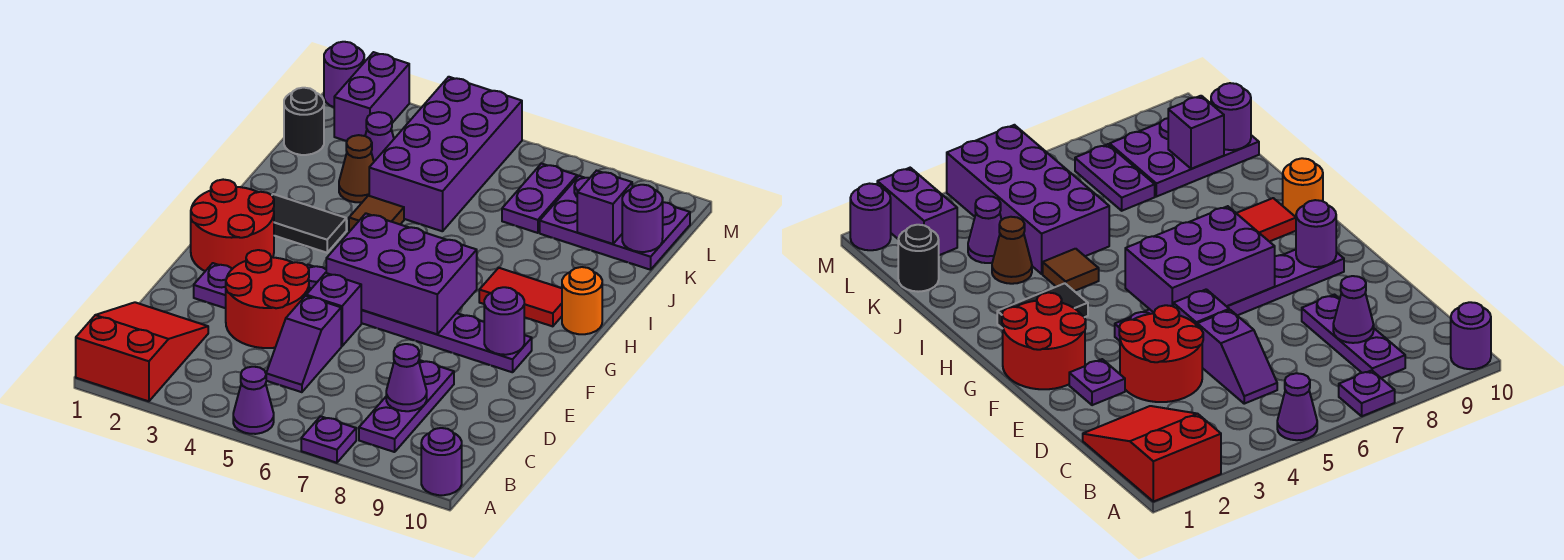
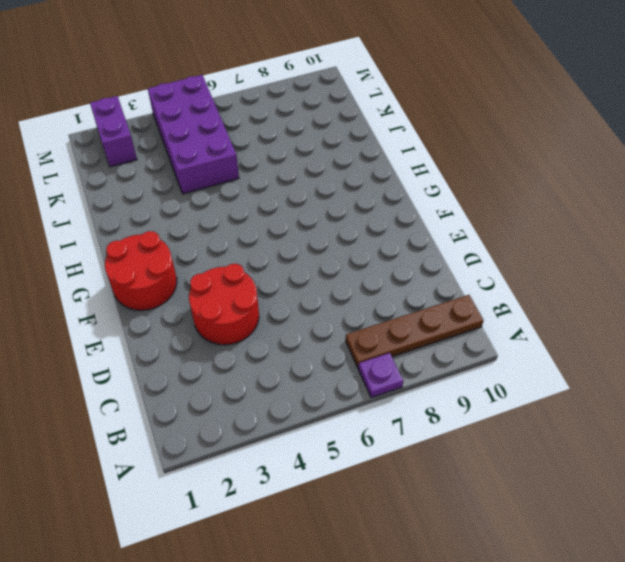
brown 1x4 plate [346,295,483,368] -> purple 1x3 plate [359,360,454,452]
none -> red 2x3 slope [76,302,208,401]
none -> purple 1x1 cone [233,367,274,434]
none -> purple 1x1 round brick [421,428,462,495]

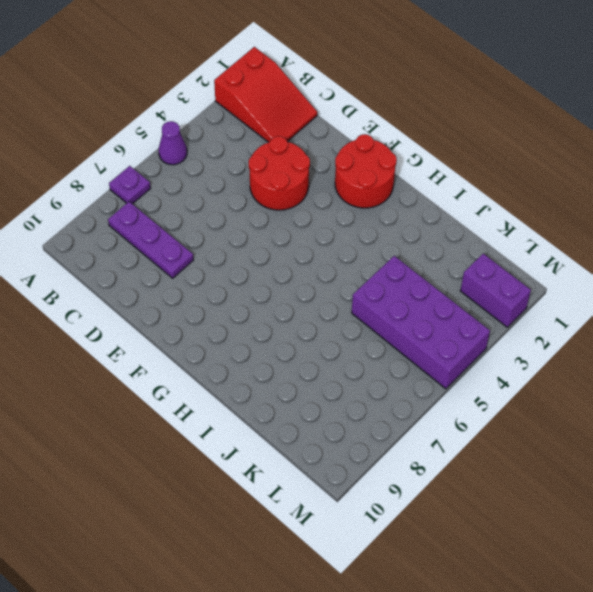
none -> purple 1x1 round brick [421,428,462,495]
none -> purple 1x2 slope [266,296,341,392]
none -> purple 1x1 plate [194,263,232,308]

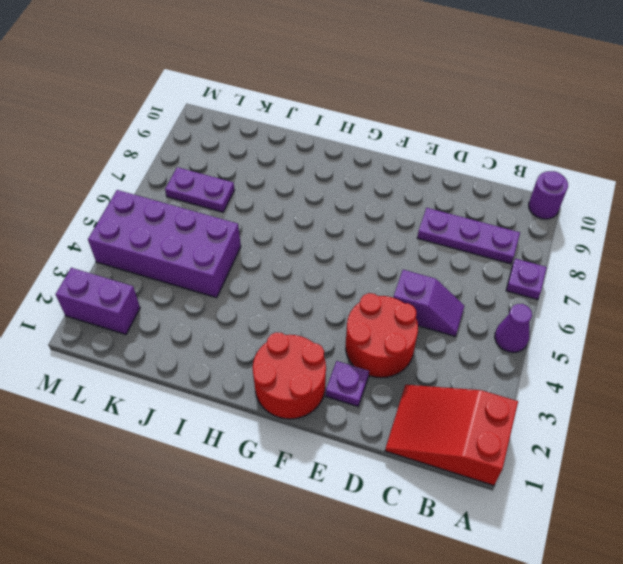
none -> purple 1x1 brick [306,273,361,346]
none -> purple 1x6 plate [307,265,532,372]
none -> black 1x2 tile [272,194,346,253]

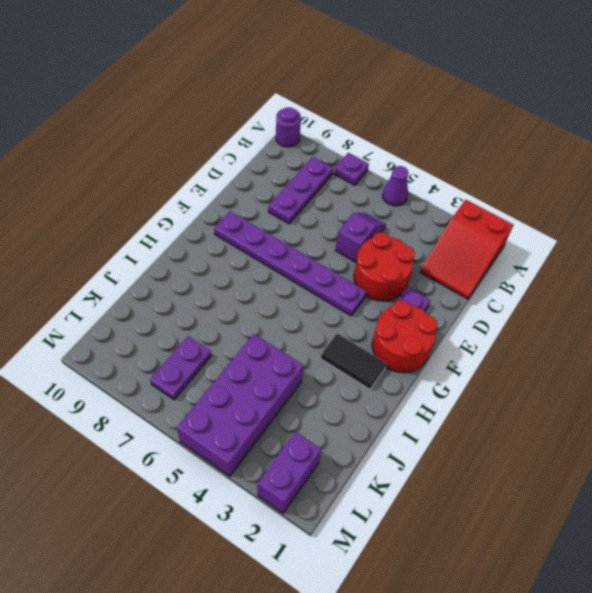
none -> purple 1x1 brick [306,273,361,346]
none -> red 1x2 tile [479,268,562,326]
none -> orange 1x1 round brick [562,267,602,334]

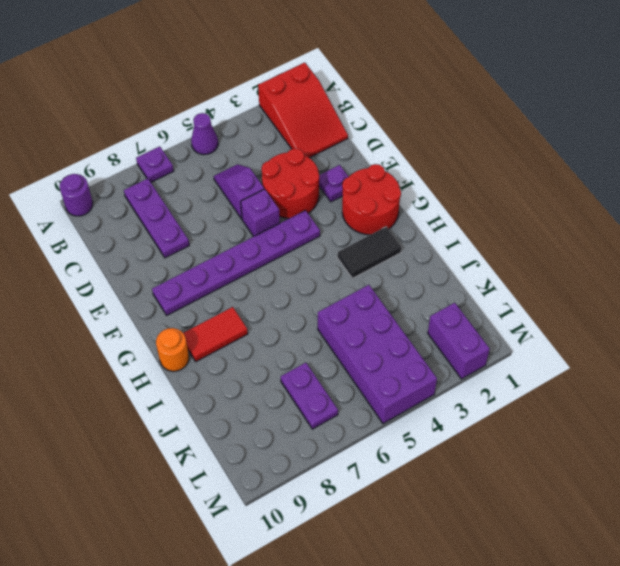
none -> brown 1x1 tile [349,196,404,231]
none -> brown 1x1 cone [339,135,374,202]
none -> black 1x1 round brick [284,88,324,155]

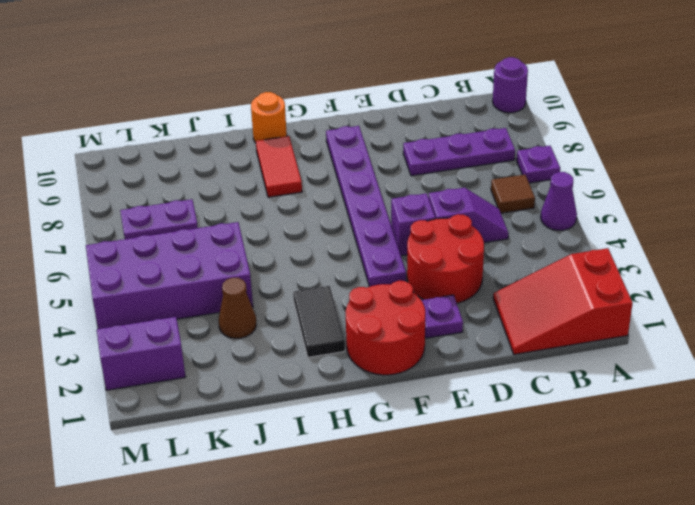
brown 1x1 tile [491,175,535,213] -> brown 1x1 tile moved to [349,196,404,231]
none -> black 1x1 round brick [284,88,324,155]
none -> purple 1x1 cone [365,112,394,161]
none -> purple 2x3 plate [540,176,690,270]

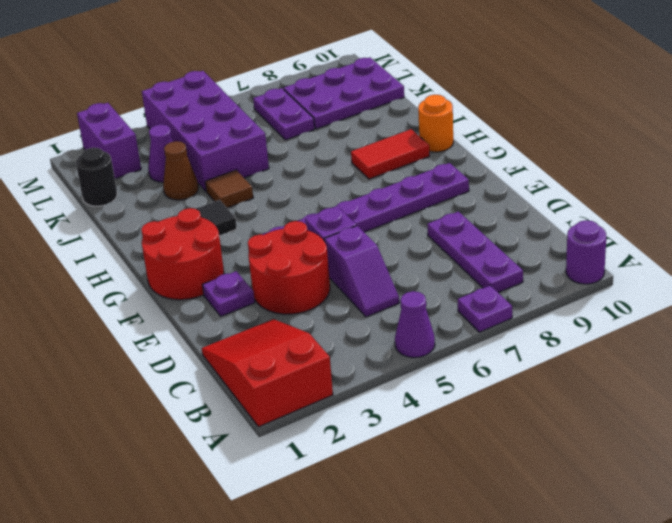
none -> purple 1x1 round brick [324,42,364,107]
none -> purple 1x1 cone [386,344,427,411]
none -> purple 2x3 brick [326,214,477,334]

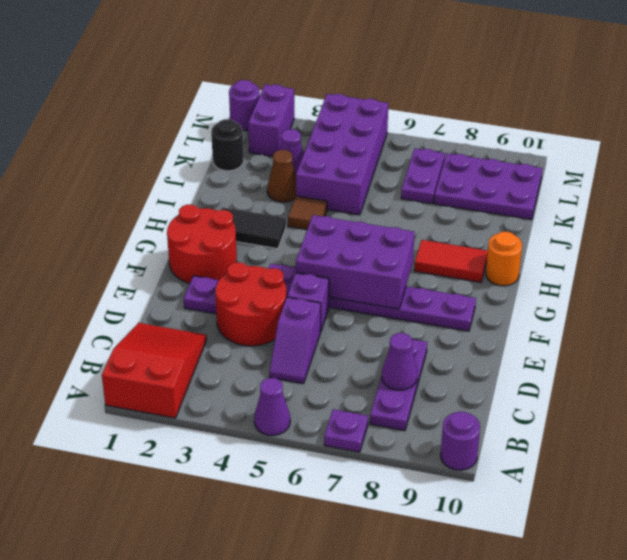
none -> purple 1x1 round brick [484,287,524,355]
none -> purple 1x1 brick [577,171,633,244]
none -> purple 1x1 round brick [622,185,663,252]

